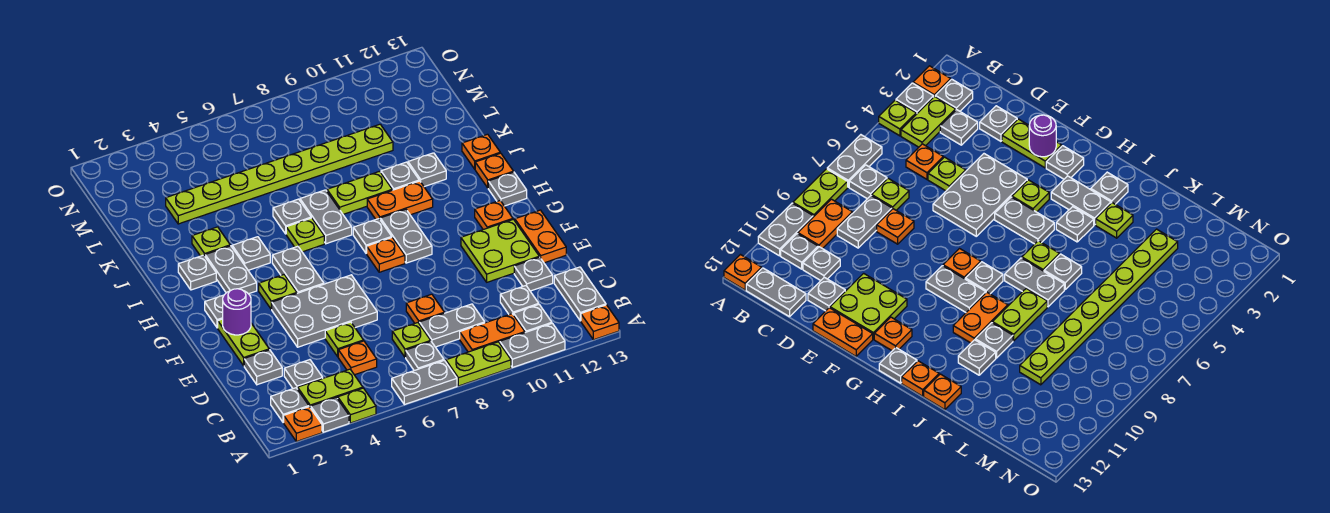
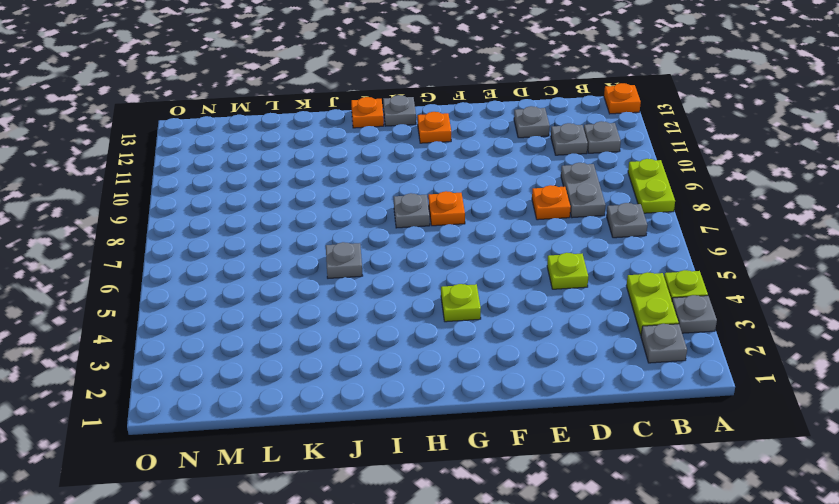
none -> orange 1x1 plate [284,407,322,442]
none -> grey 1x2 plate [392,360,457,405]
none -> grey 1x2 plate [500,323,565,367]
none -> orange 1x2 plate [460,314,525,352]

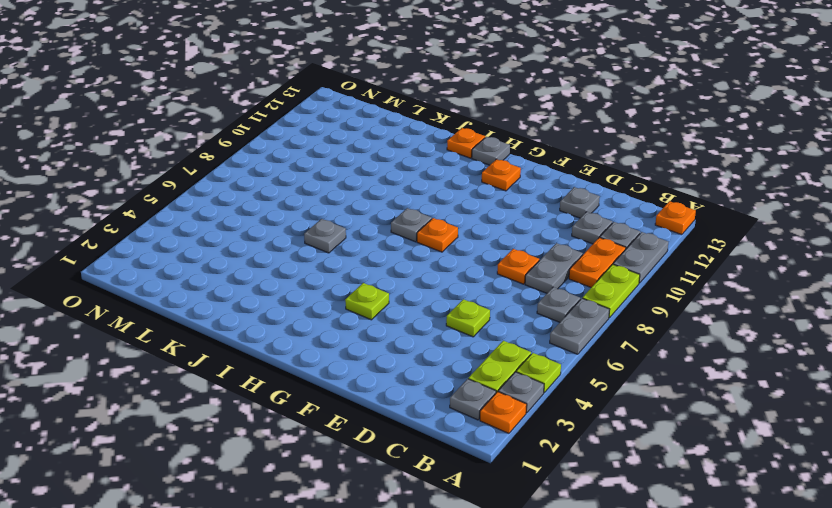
none -> grey 1x2 plate [554,267,606,321]
none -> grey 1x1 plate [284,360,323,389]
none -> orange 1x1 plate [338,341,377,375]
none -> lime 1x1 plate [392,323,431,357]

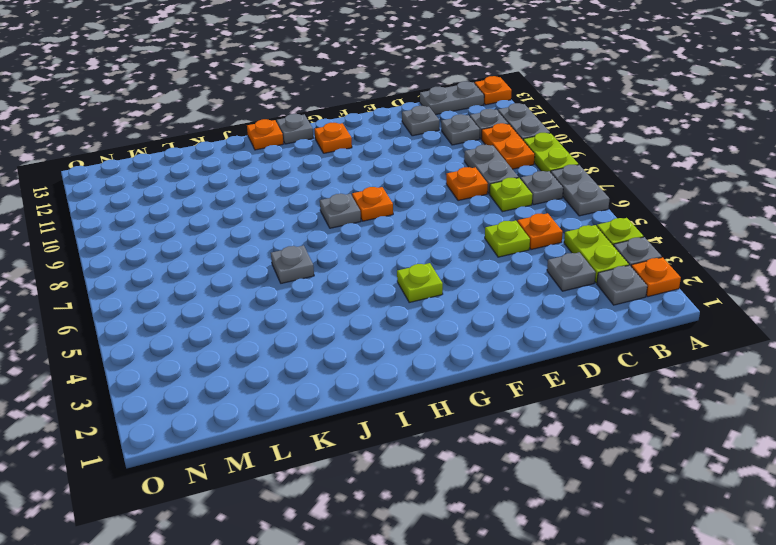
none -> grey 1x1 plate [244,350,282,385]
none -> lime 1x2 plate [218,319,269,366]
none -> grey 2x3 plate [272,275,377,347]
none -> lime 2x2 plate [461,219,539,282]

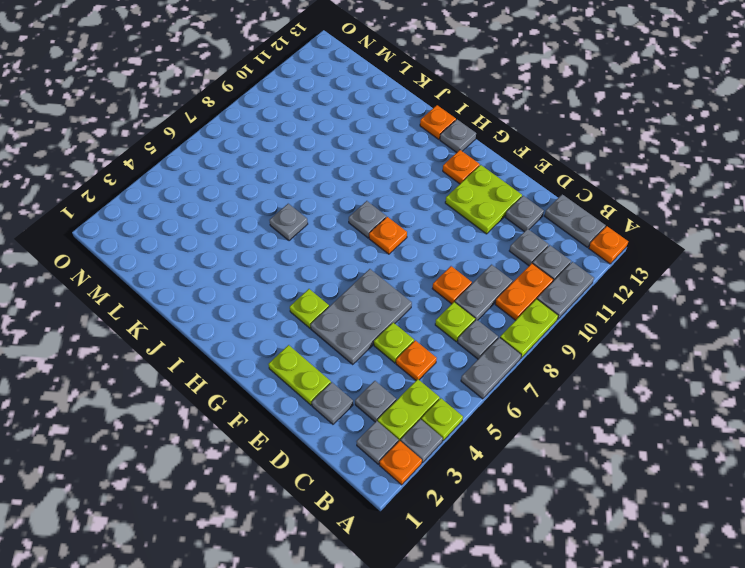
none -> orange 1x2 plate [515,210,566,263]
none -> grey 1x1 plate [205,295,224,328]
none -> grey 1x2 plate [272,246,324,293]
none -> grey 1x2 plate [380,209,432,263]

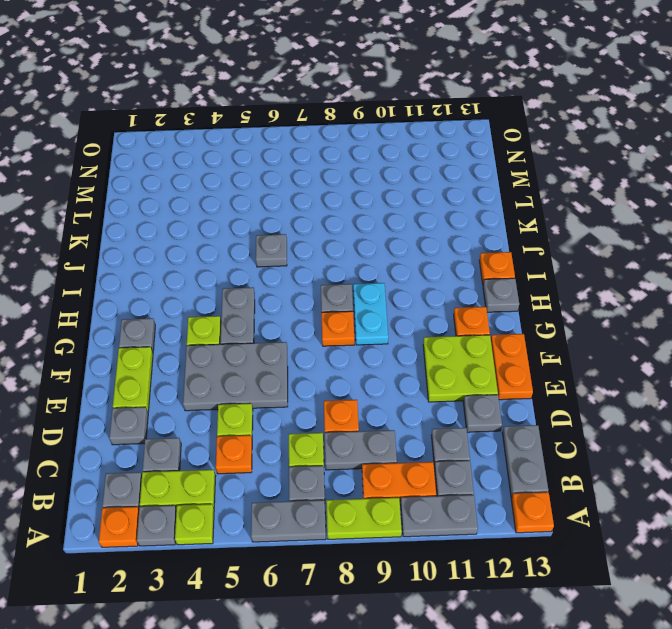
cyan 1x2 plate [353,283,388,345] -> grey 1x2 plate [380,209,432,263]
none -> grey 1x2 plate [205,246,257,294]
none -> grey 1x1 plate [178,255,216,290]
none -> grey 1x1 plate [232,237,270,270]
none -> lime 1x1 plate [286,218,324,252]

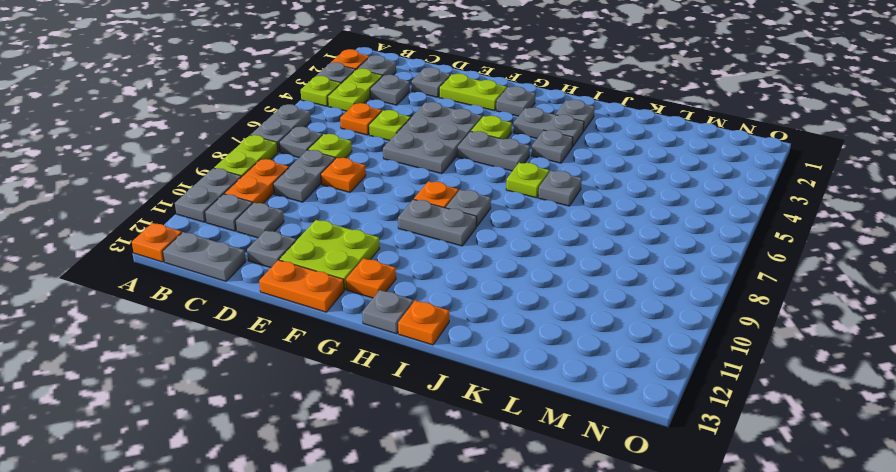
none -> grey 1x2 plate [300,190,352,244]
none -> orange 1x2 plate [367,181,433,219]
none -> lime 1x1 plate [192,227,230,256]
none -> lime 1x2 plate [327,171,392,214]

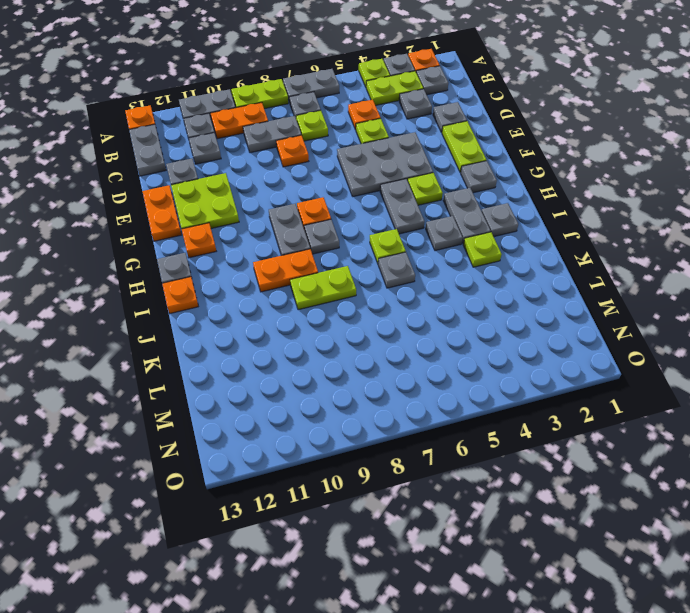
none -> grey 1x2 plate [300,190,352,244]
none -> grey 1x1 plate [381,162,419,190]
none -> grey 1x1 plate [408,153,446,187]
none -> orange 1x1 plate [462,134,500,169]

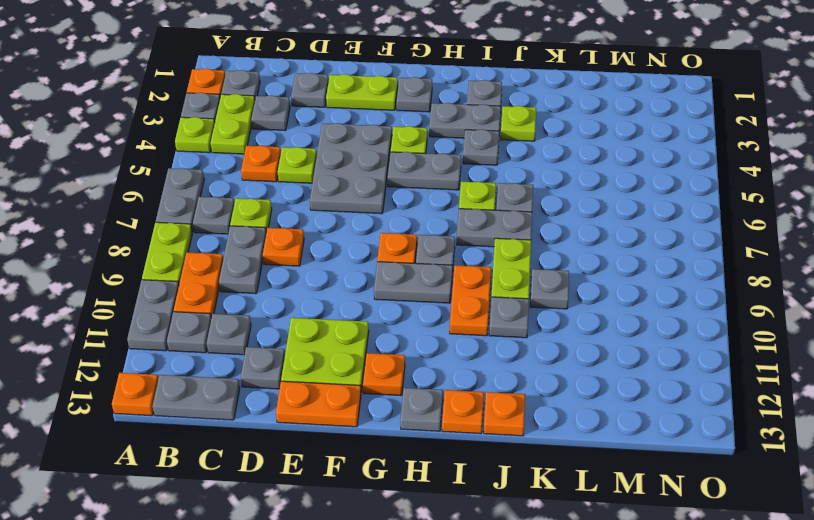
grey 1x1 plate [530,269,569,309] -> grey 1x1 plate moved to [408,153,446,187]
none -> lime 1x8 plate [166,124,393,224]
none -> purple 1x1 round brick [223,289,251,335]

